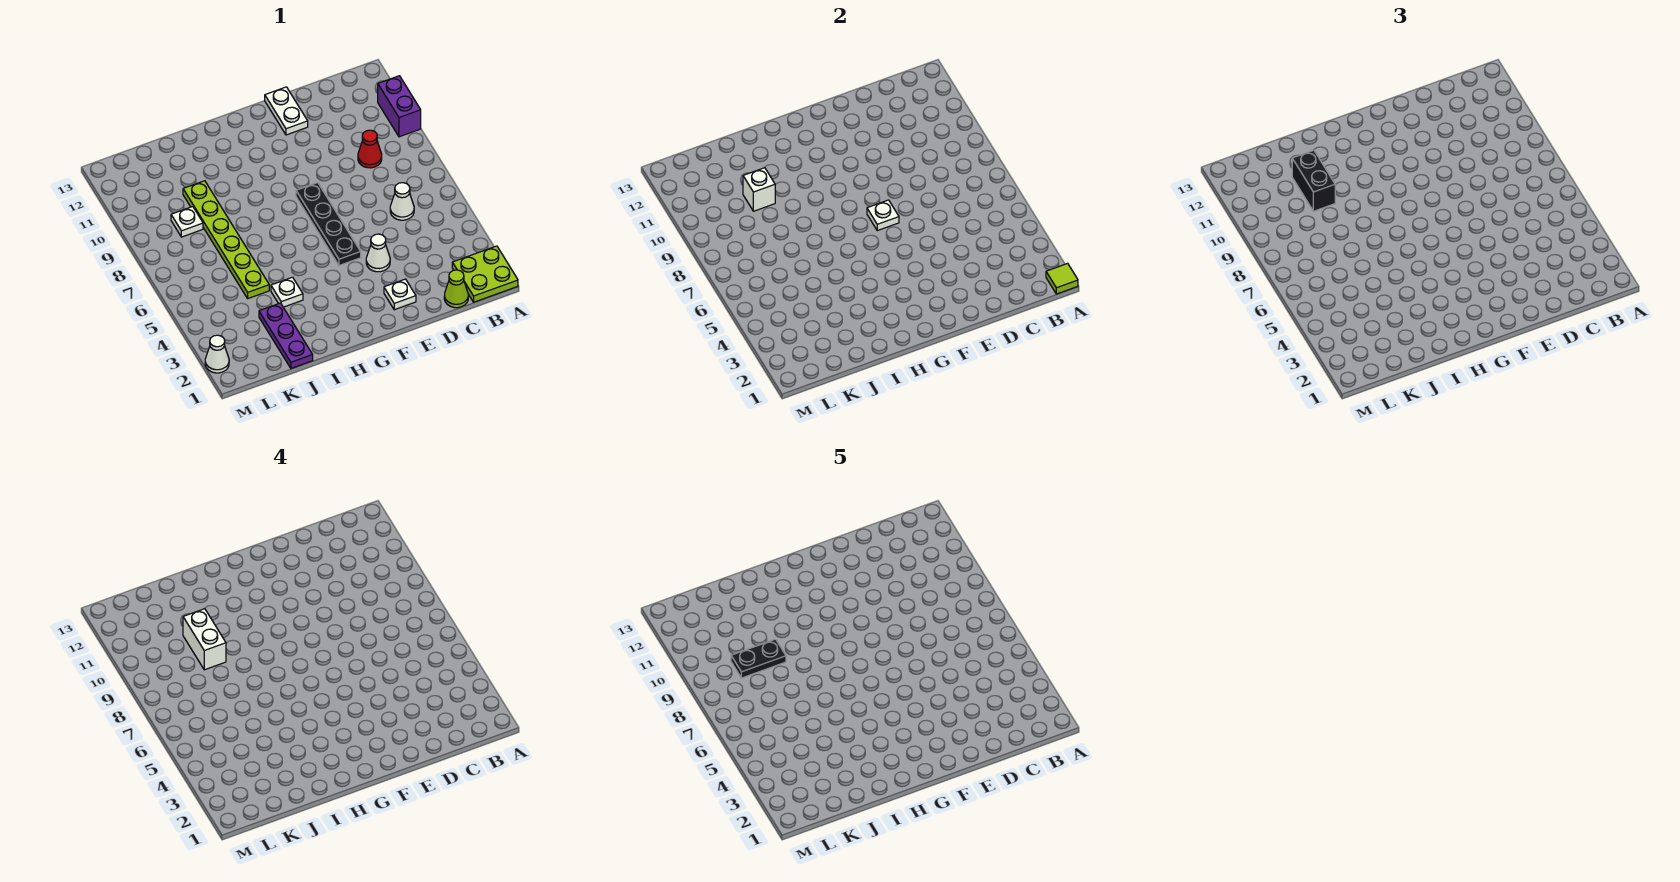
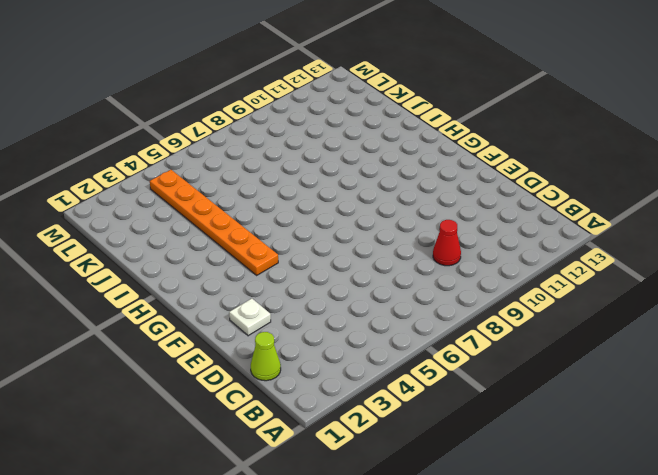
orange 1x6 plate [150,170,278,275] -> white 1x1 plate [271,277,303,307]
none -> lime 2x2 plate [452,246,518,302]
none -> purple 1x2 brick [378,76,421,137]
none -> white 1x1 cone [390,183,414,220]

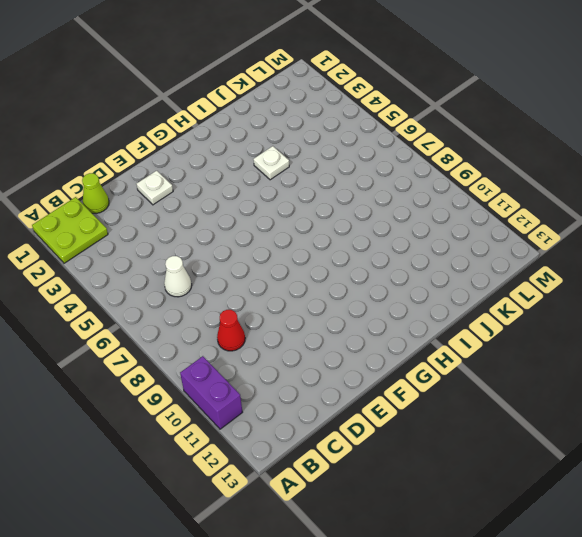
none -> white 1x1 cone [366,234,390,272]
none -> white 1x2 plate [265,87,308,135]
none -> black 1x4 plate [296,183,361,265]

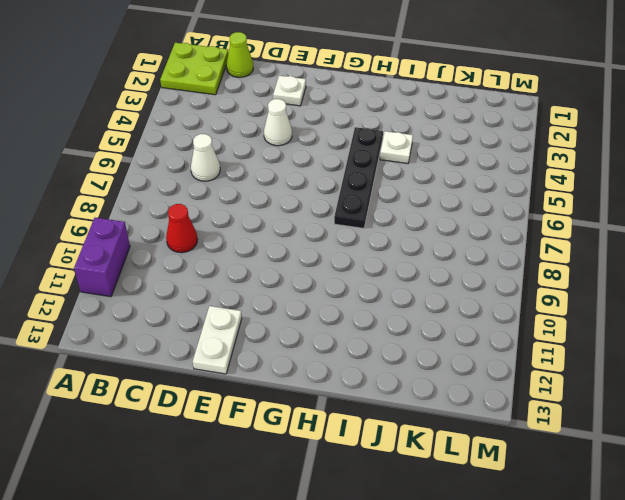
black 1x4 plate [334,127,383,228] -> black 1x4 plate moved to [296,183,361,265]
none -> purple 1x3 plate [259,303,313,368]
none -> lime 1x6 plate [183,181,269,298]
none -> white 1x1 plate [171,207,203,237]

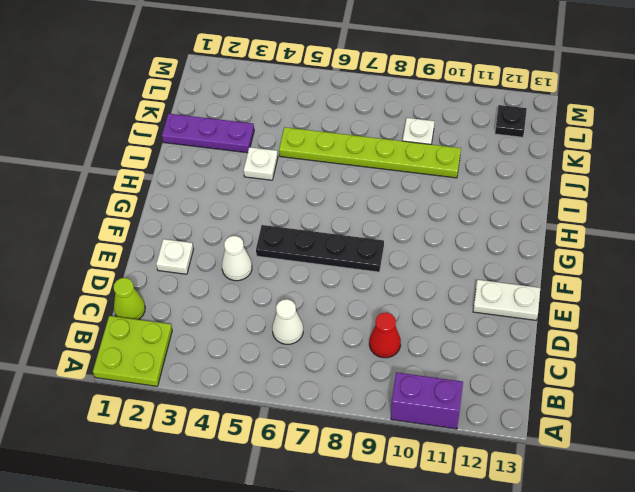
black 1x1 plate [495,105,527,137] -> none
none -> white 1x1 cone [205,335,229,373]
none -> lime 1x1 tile [1046,263,1078,294]
none -> white 1x1 plate [867,200,899,231]

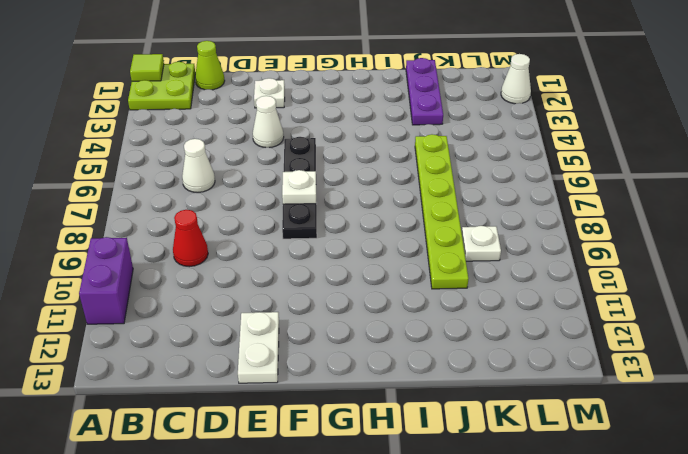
none -> white 1x1 plate [271,277,303,307]
none -> white 1x1 brick [743,168,775,211]
none -> black 1x2 brick [1292,150,1335,211]

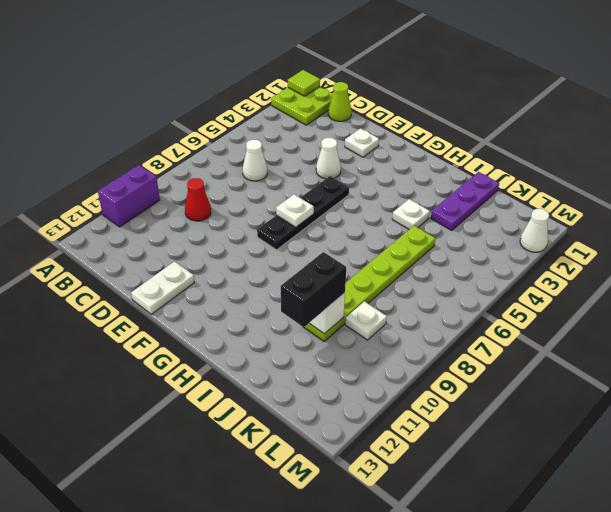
none -> white 1x2 brick [183,609,226,670]
none -> black 1x2 plate [731,639,786,678]

